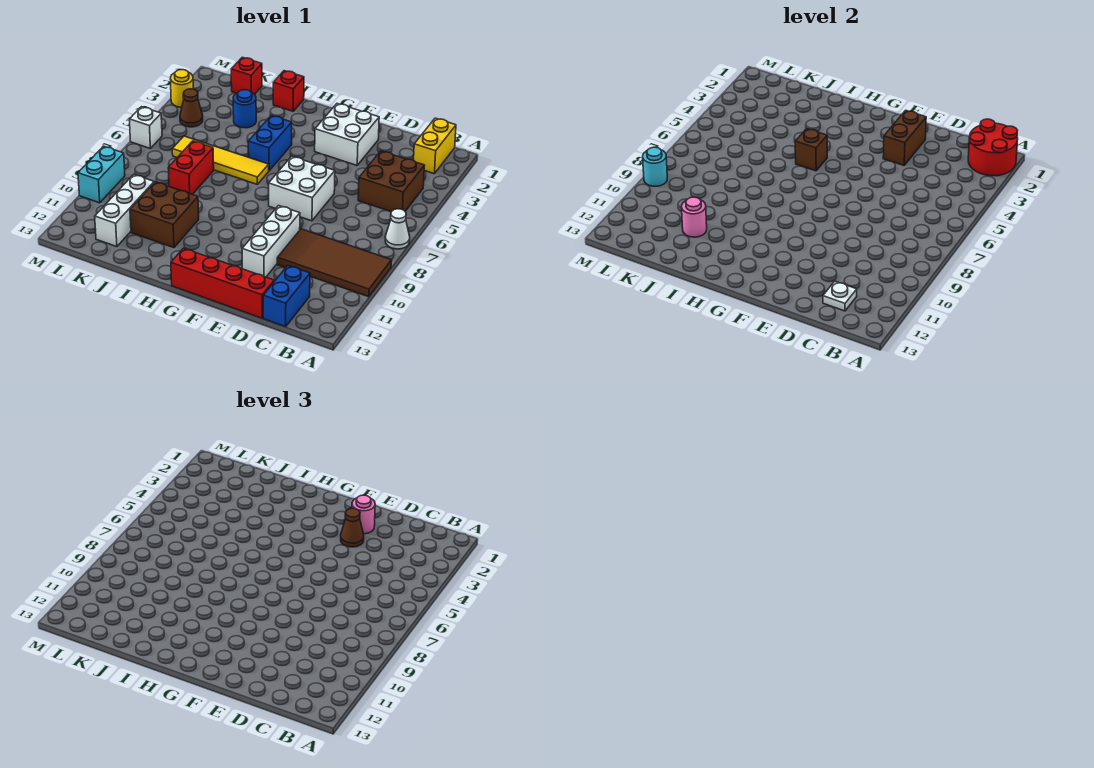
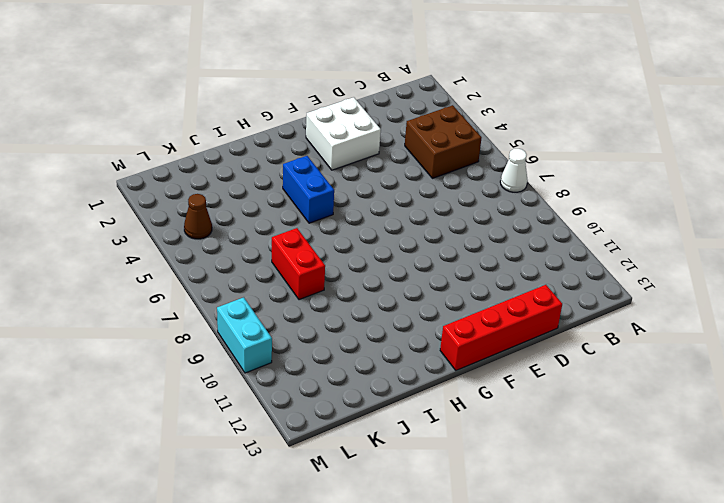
none -> brown 2x4 tile [277,229,392,297]
none -> yellow 1x2 brick [414,118,456,174]
none -> blue 1x2 brick [263,266,310,327]

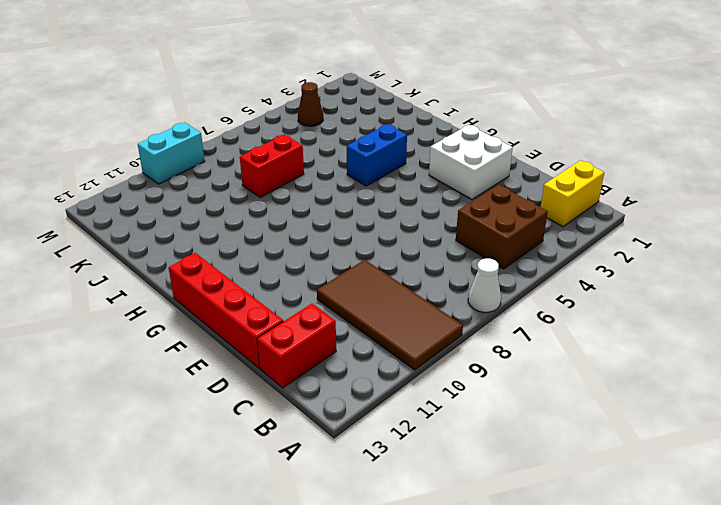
red 1x2 brick [257,304,336,388] -> blue 1x2 brick [263,266,310,327]
none -> white 2x2 brick [269,156,335,221]
none -> white 1x3 brick [242,206,300,277]
none -> yellow 1x4 tile [172,136,269,184]

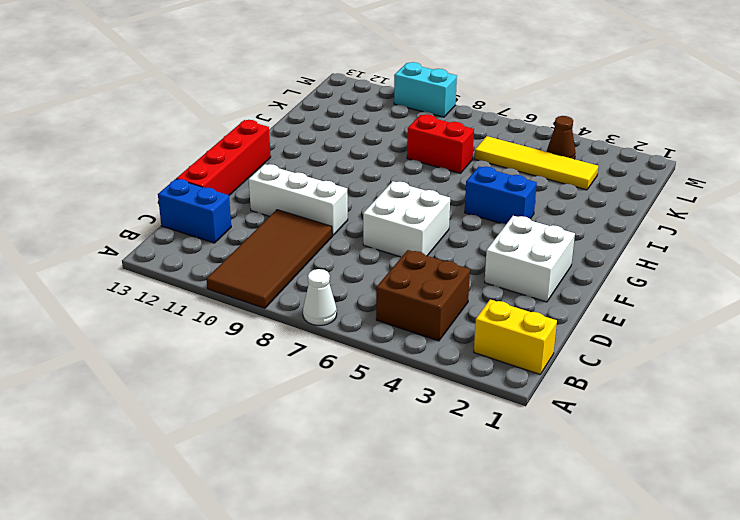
yellow 1x4 tile [475,136,598,190] -> yellow 1x4 tile turned to [172,136,269,184]
none -> red 1x1 brick [273,71,304,111]
none -> brown 2x2 brick [130,182,199,248]
none -> blue 1x1 round brick [233,90,256,128]

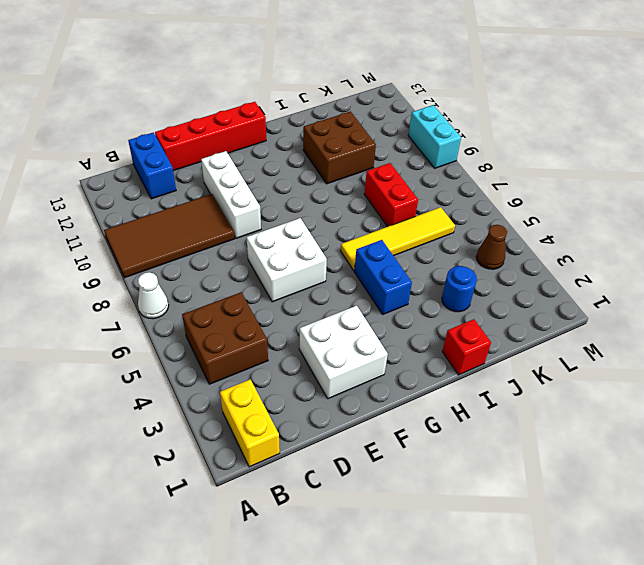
none -> red 1x1 brick [231,57,262,95]
none -> white 1x3 brick [95,174,154,247]
none -> yellow 1x1 round brick [170,70,193,107]

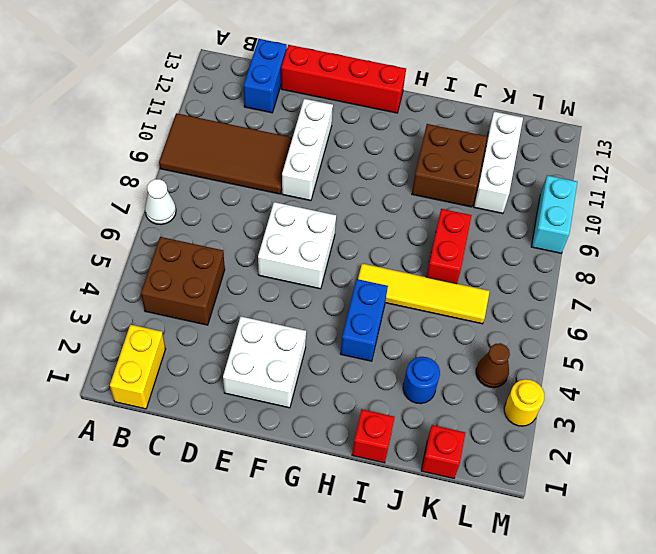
none -> white 1x1 brick [129,107,162,148]
none -> red 2x2 round brick [968,119,1018,176]
none -> white 1x1 plate [823,281,857,311]

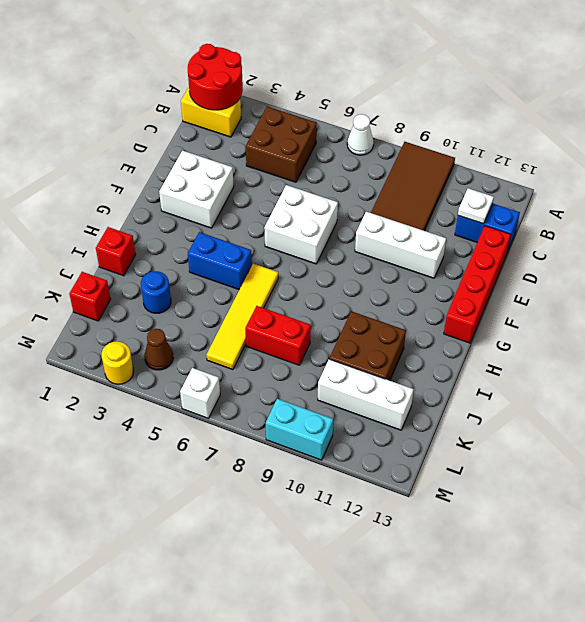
none -> brown 1x2 brick [883,110,926,165]
none -> brown 1x1 brick [795,129,827,171]
none -> pink 1x1 round brick [682,197,707,237]

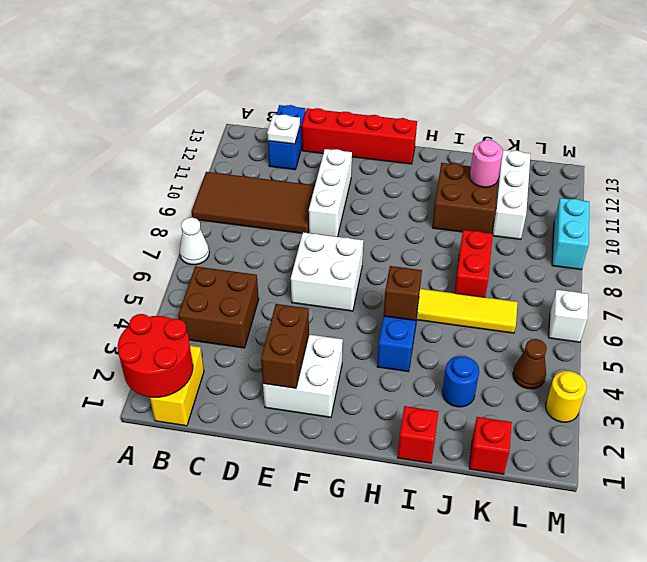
none -> cyan 1x1 round brick [643,147,667,186]
none -> pink 1x1 round brick [352,495,375,534]
none -> brown 1x1 cone [341,508,364,547]

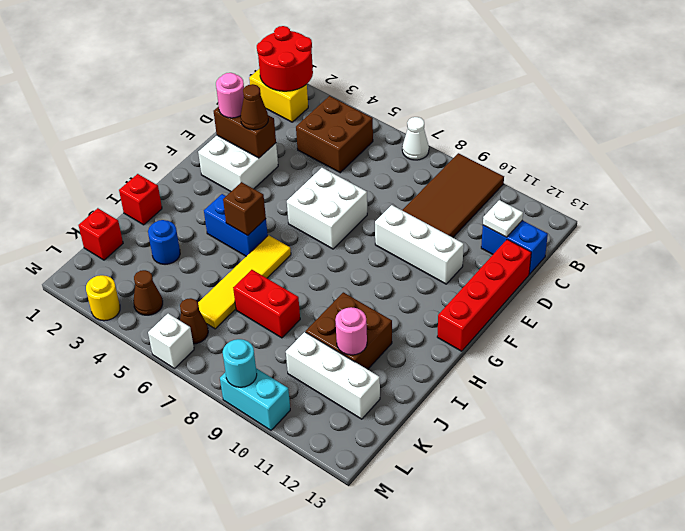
brown 1x1 cone [180,298,208,344] -> none

